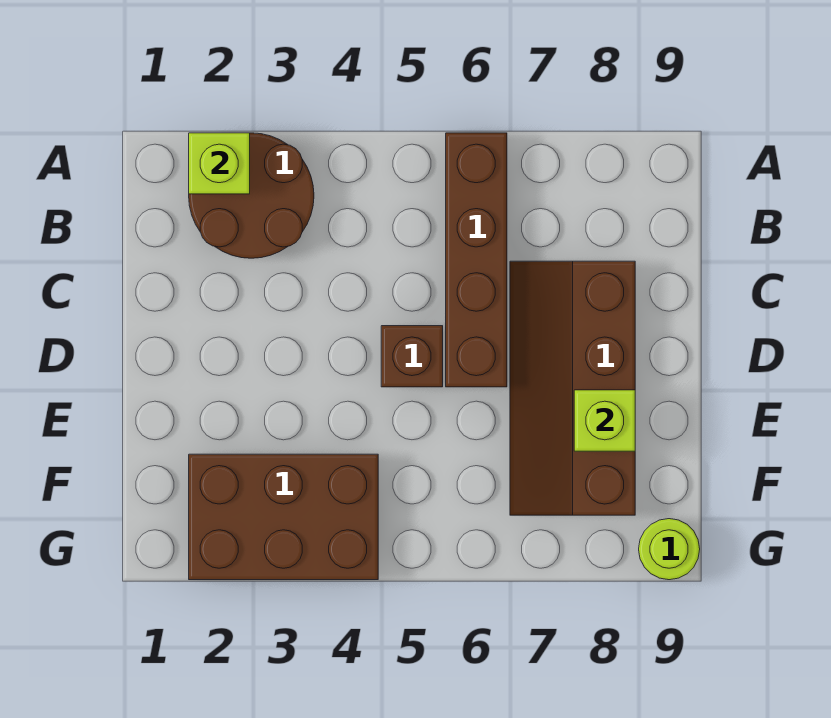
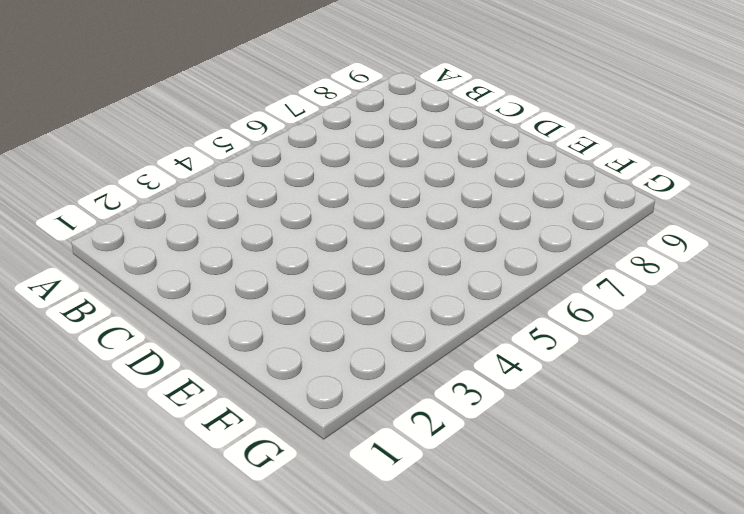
none -> brown 2x2 round brick [189,133,314,258]
none -> brown 1x4 brick [446,133,507,387]

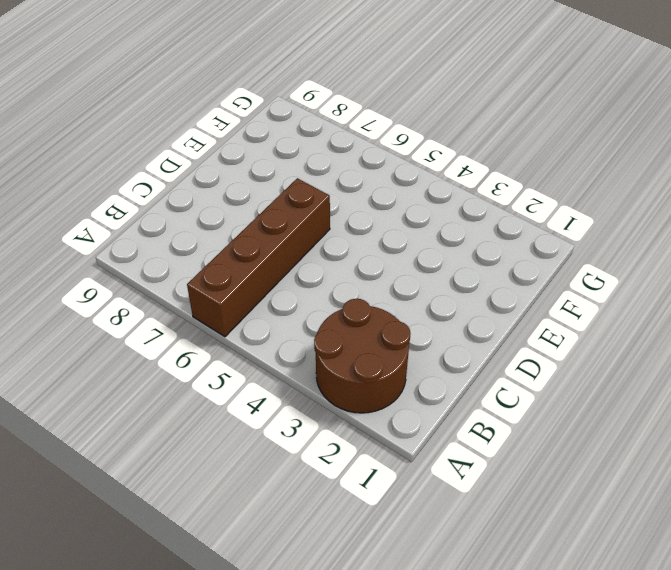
none -> brown 2x4 slope [510,261,635,515]
none -> brown 1x1 brick [381,326,443,387]

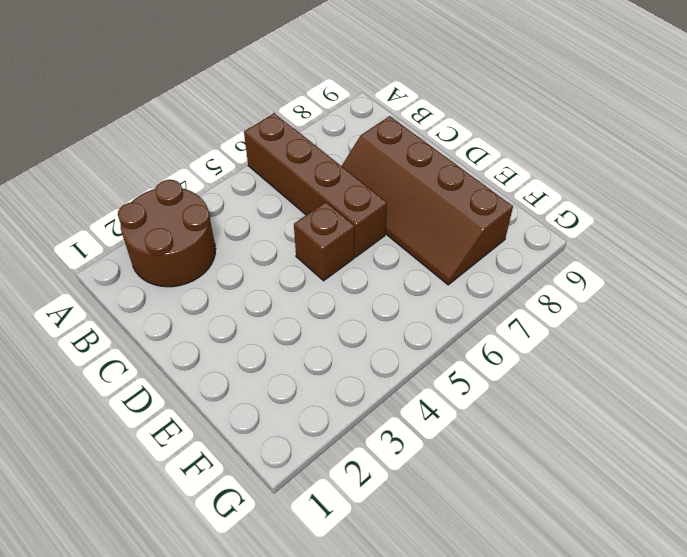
none -> brown 2x3 brick [189,454,378,580]
none -> lime 1x1 round brick [639,519,700,580]

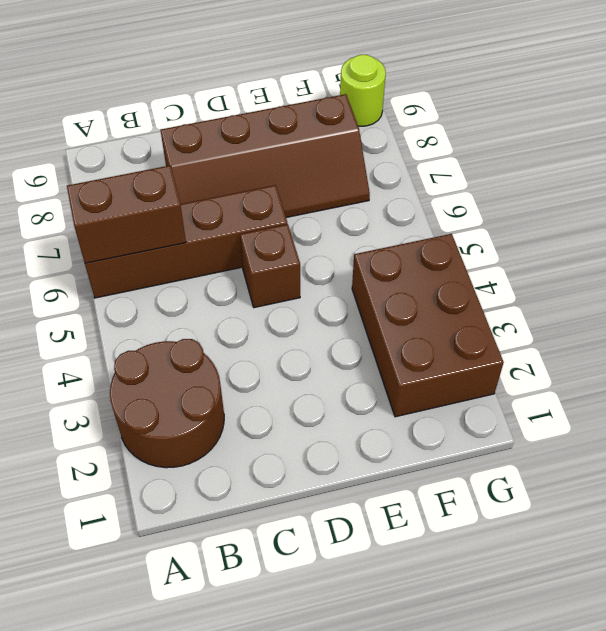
brown 1x2 brick [67,165,186,263] -> none
none -> lime 1x1 brick [189,133,250,194]
none -> lime 1x1 brick [574,390,635,451]

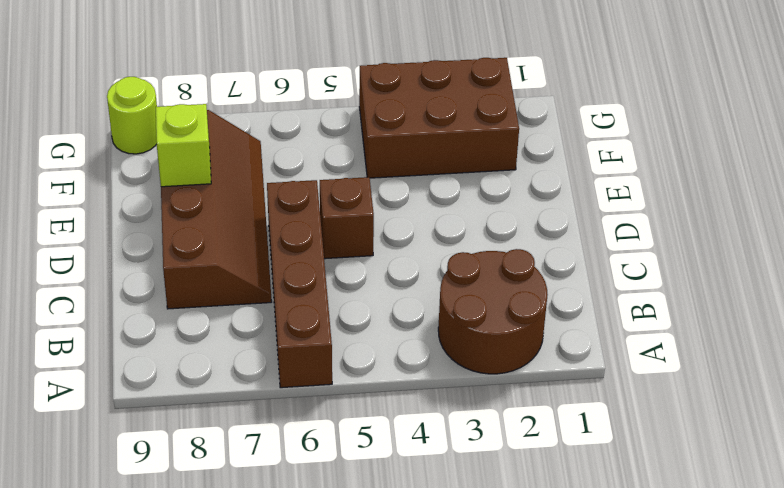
none -> lime 1x1 brick [189,133,250,194]

